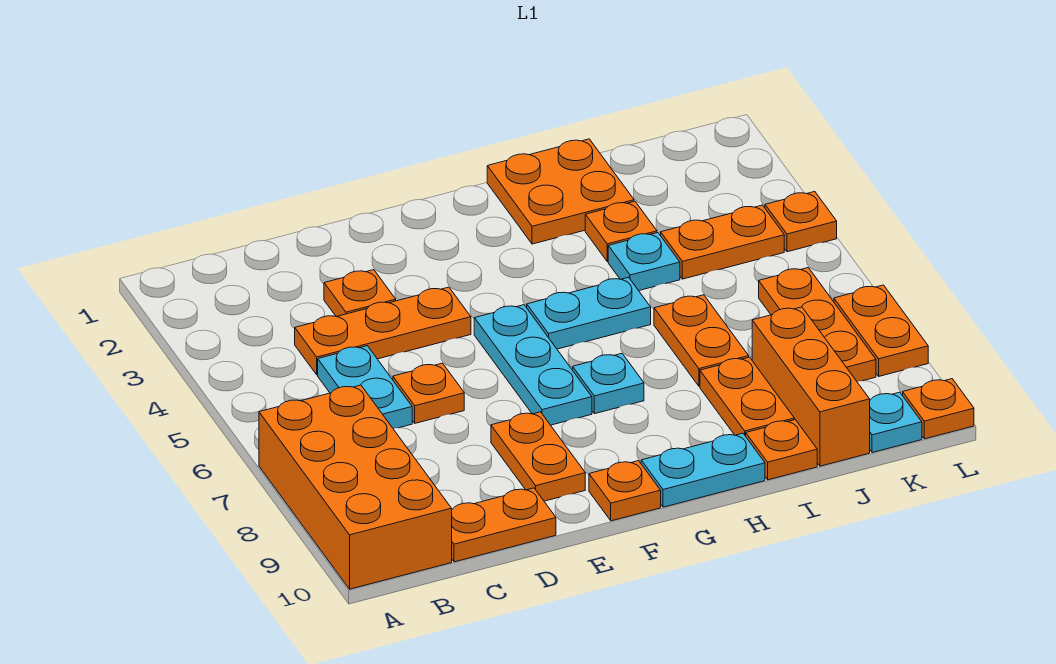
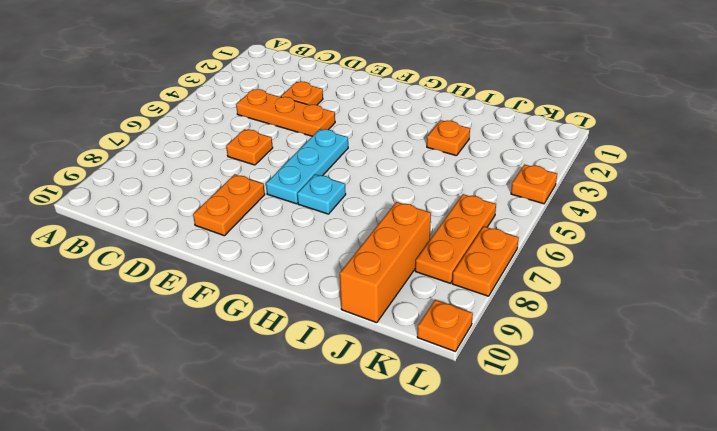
none -> orange 2x4 brick [259,385,452,589]
none -> cyan 1x2 plate [318,346,412,428]
none -> orange 1x2 plate [452,488,556,562]

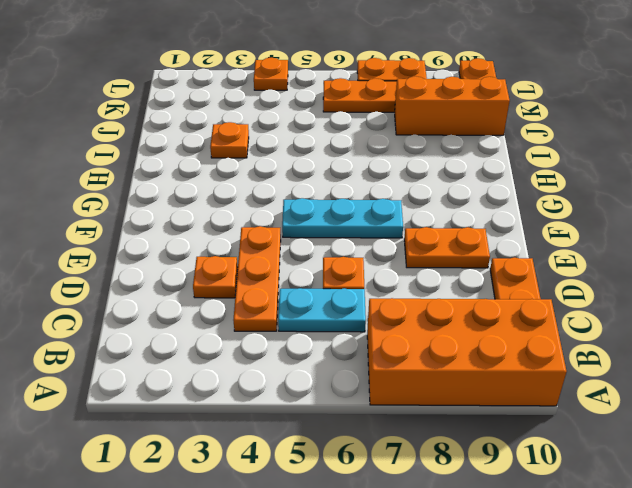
none -> orange 1x1 plate [589,461,661,521]
none -> cyan 1x2 plate [527,277,651,349]
none -> cyan 1x1 plate [573,354,644,414]

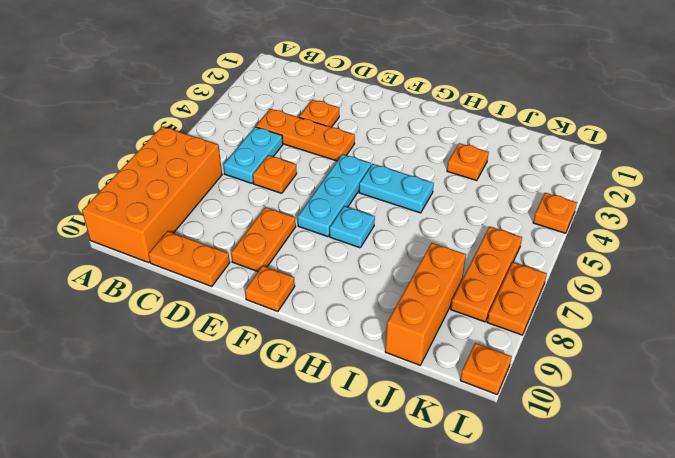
none -> cyan 1x2 plate [641,433,765,507]
none -> orange 2x2 plate [487,139,634,244]
none -> cyan 1x1 plate [608,233,680,291]

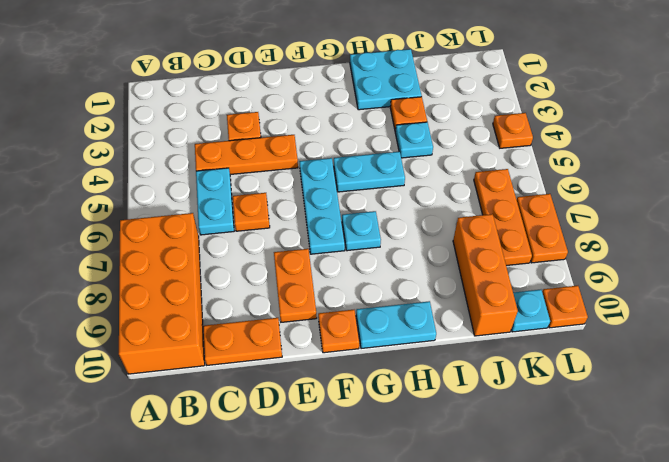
cyan 2x2 plate [350,49,421,110] -> orange 2x2 plate [487,139,634,244]
none -> orange 1x2 plate [654,295,749,386]
none -> orange 1x2 plate [700,357,794,436]
none -> orange 1x1 plate [746,420,817,480]

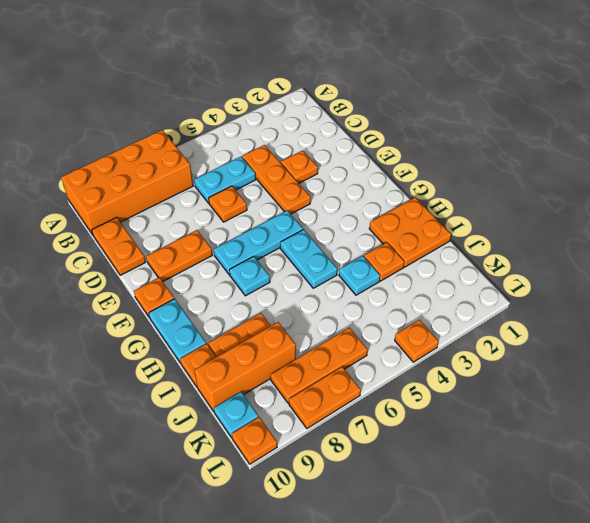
none -> orange 1x2 plate [654,295,749,386]
none -> orange 1x2 plate [661,205,784,279]

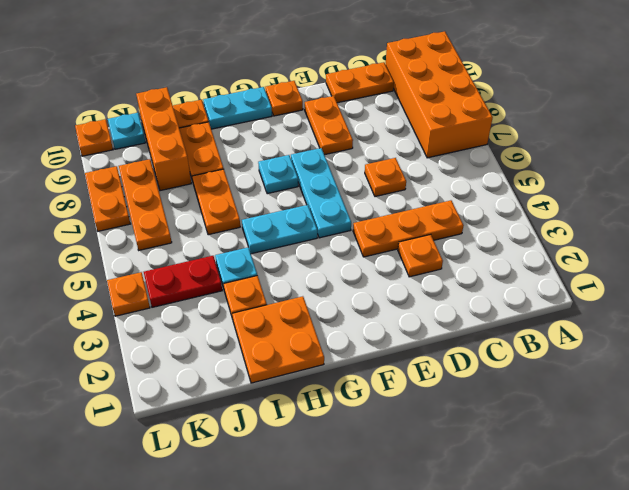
red 1x2 plate [144,256,222,307] -> orange 1x2 plate [661,205,784,279]
none -> cyan 1x2 plate [318,346,412,428]

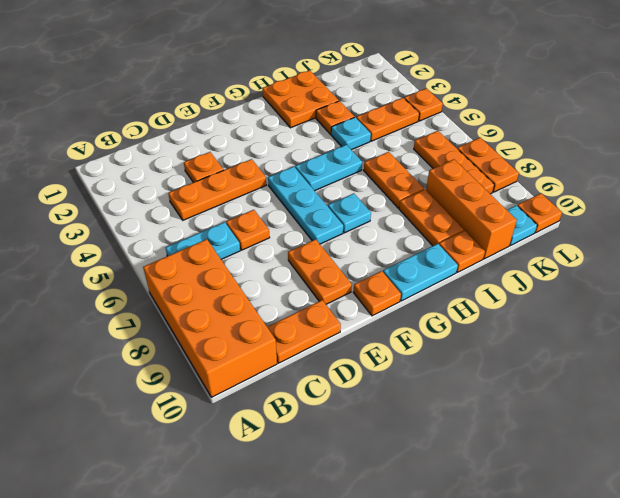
cyan 1x2 plate [166,222,240,259] -> cyan 1x2 plate turned to [318,346,412,428]

